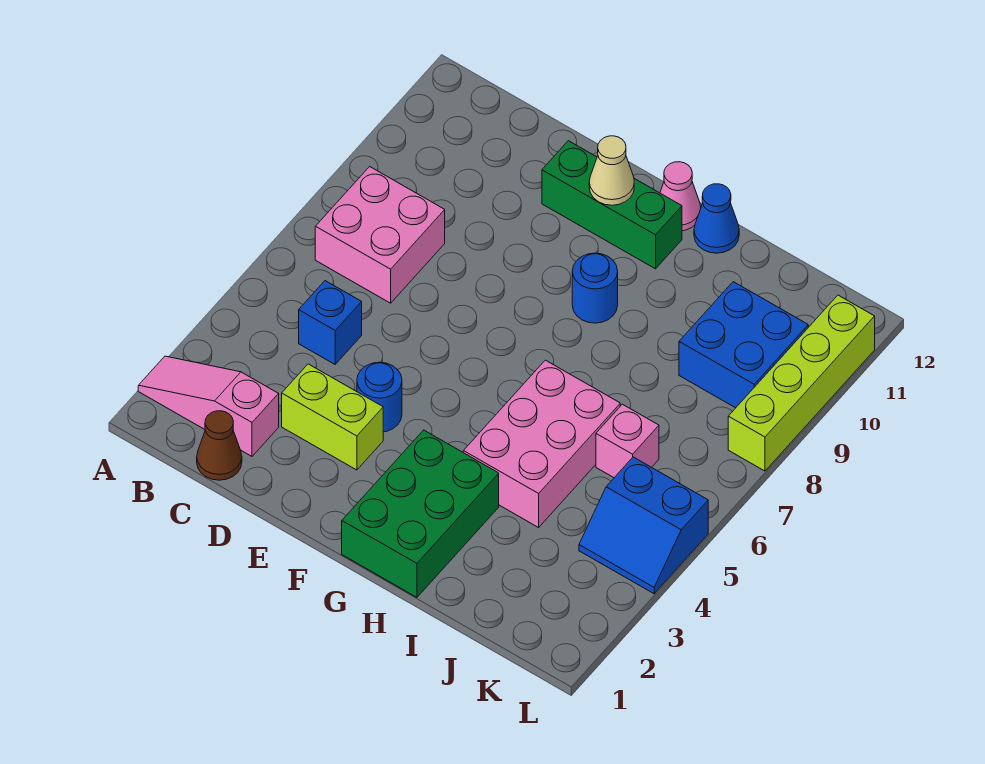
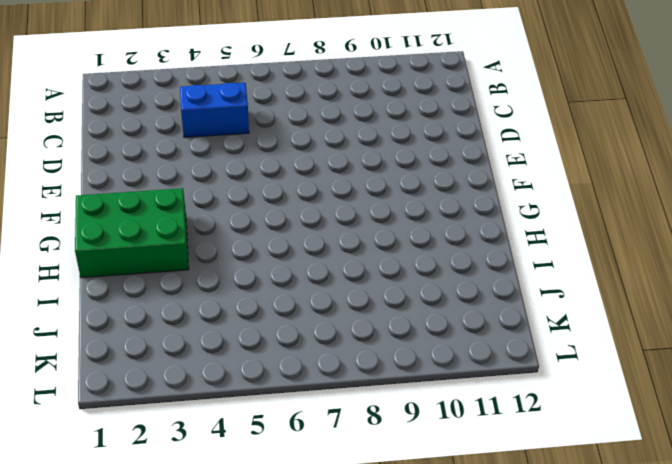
blue 1x2 brick [180,83,249,137] -> blue 1x1 brick [299,281,362,364]
none -> pink 1x3 slope [138,356,279,456]
none -> pink 2x2 brick [315,167,445,303]
none -> brown 1x1 cone [197,411,242,480]

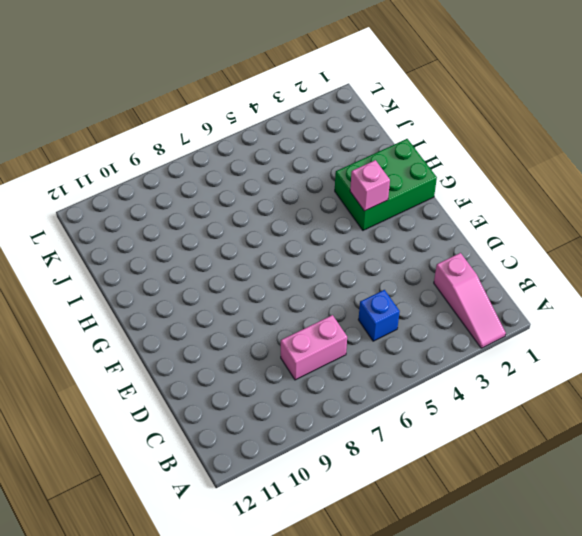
pink 1x2 brick [281,315,347,380] -> pink 2x2 brick [315,167,445,303]
pink 1x1 brick [350,160,390,211] -> pink 1x1 brick moved to [596,404,659,478]
none -> brown 1x1 cone [197,411,242,480]
none -> lime 1x2 brick [282,364,383,470]
none -> blue 1x1 round brick [357,362,402,432]

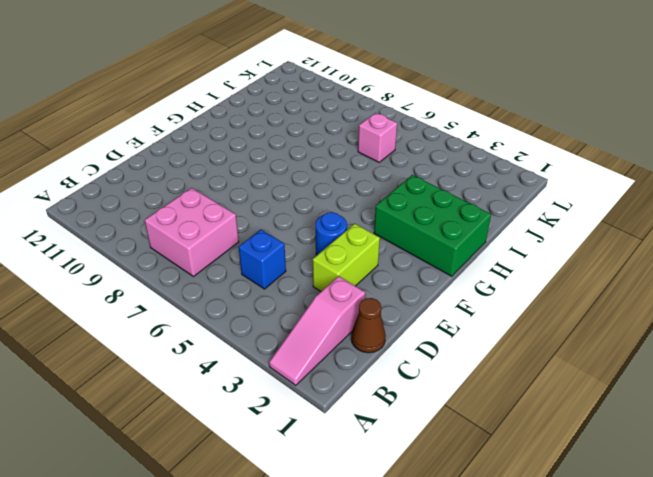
none -> green 1x3 brick [542,141,682,269]
none -> blue 1x1 round brick [572,253,618,323]
none -> pink 1x1 cone [660,162,701,231]

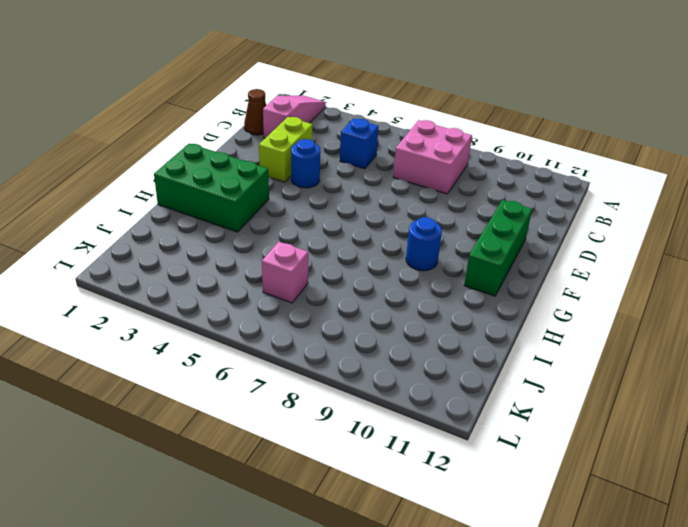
none -> pink 1x1 cone [660,162,701,231]
none -> pink 2x3 brick [463,360,620,527]
none -> blue 1x1 cone [694,184,739,253]

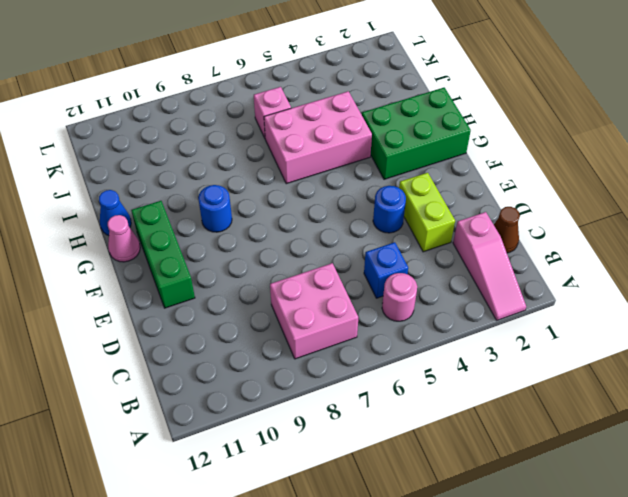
pink 1x1 round brick [382,273,417,321] -> none
none -> blue 2x2 brick [679,282,808,408]
none -> blue 2x2 slope [579,457,708,594]
none -> lime 1x4 brick [728,295,875,471]

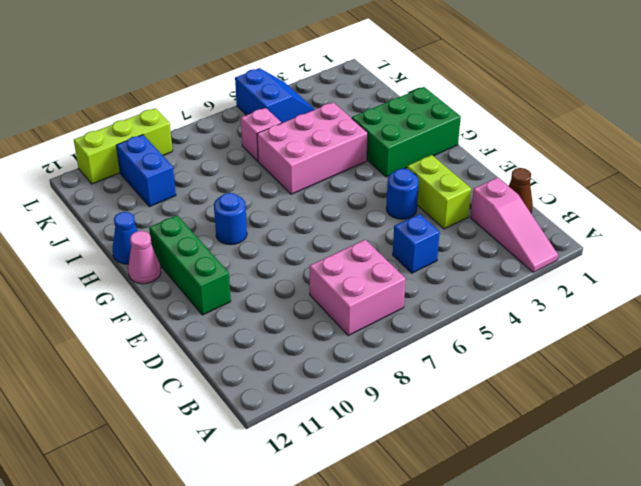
blue 1x2 brick [116,135,176,207] -> blue 2x2 brick [679,282,808,408]
lime 1x3 brick [74,108,172,184] -> lime 1x4 brick [728,295,875,471]
none -> tan 1x1 cone [589,136,634,205]

